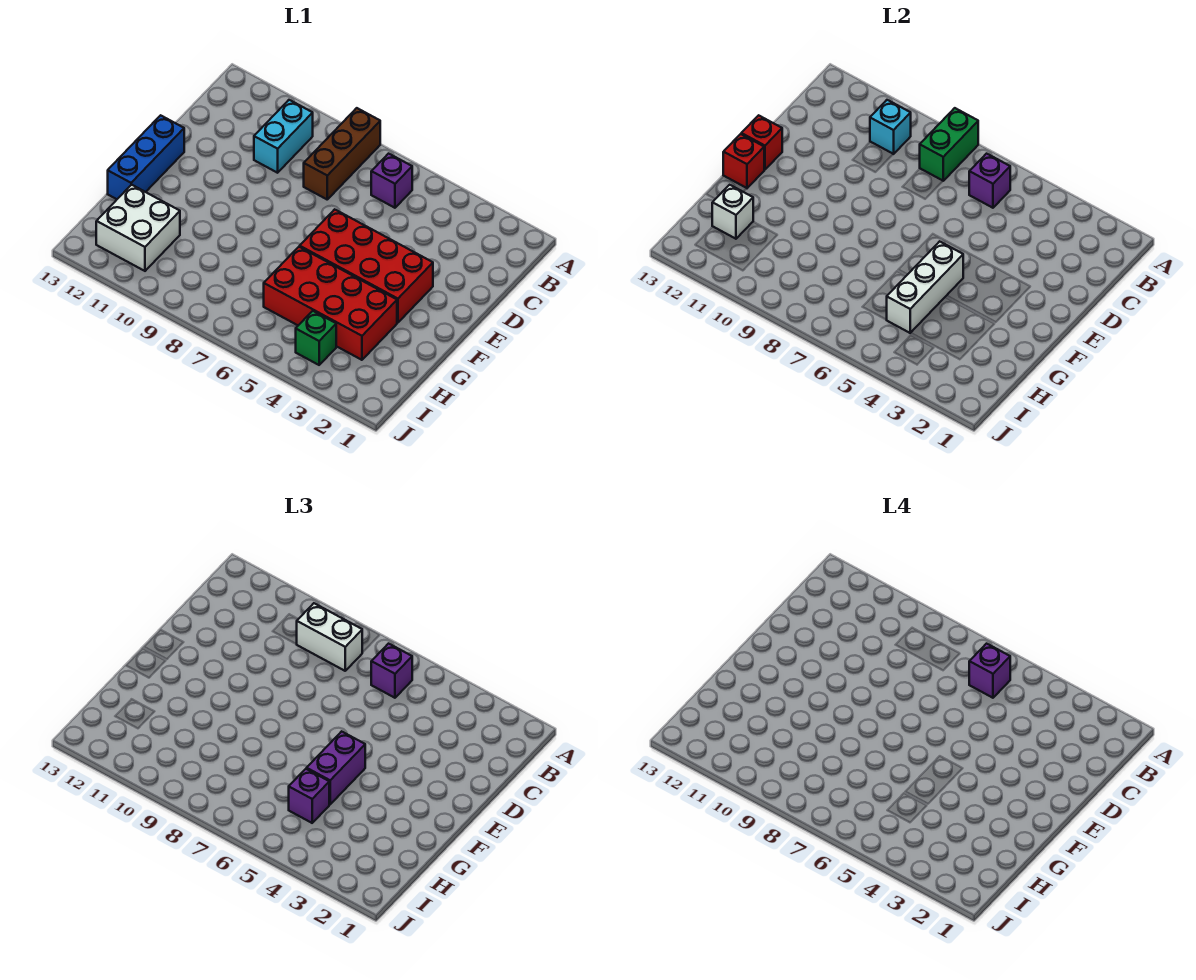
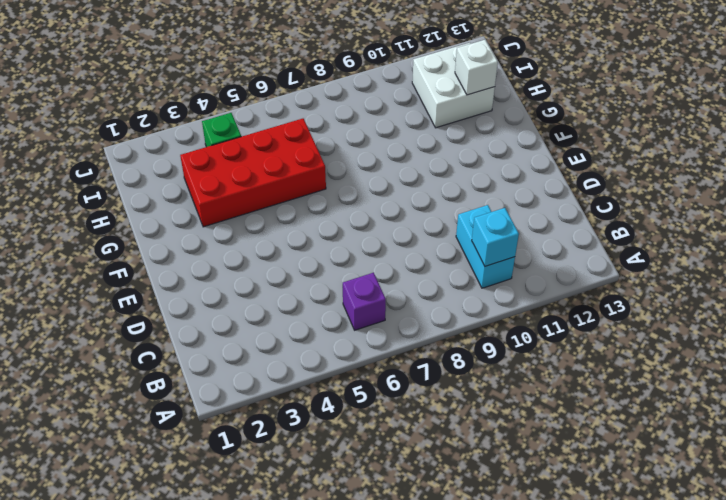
none -> brown 1x3 brick [304,108,380,199]
none -> red 2x4 brick [300,209,433,323]
none -> blue 1x3 brick [108,115,184,199]

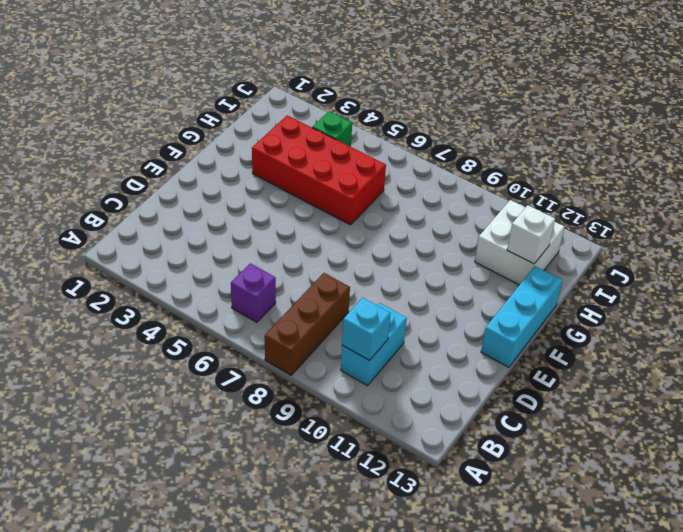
cyan 1x3 brick [481,266,562,367] -> blue 1x3 brick [108,115,184,199]
none -> red 2x4 brick [300,209,433,323]
none -> green 1x2 brick [920,108,978,181]
none -> purple 1x1 brick [969,154,1010,208]

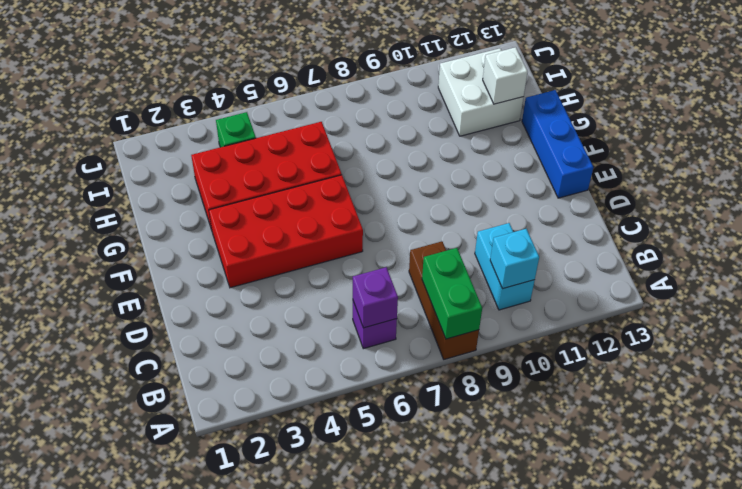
none -> red 1x1 brick [741,115,782,170]
none -> white 1x3 brick [887,241,963,333]
none -> red 1x1 brick [723,134,764,188]

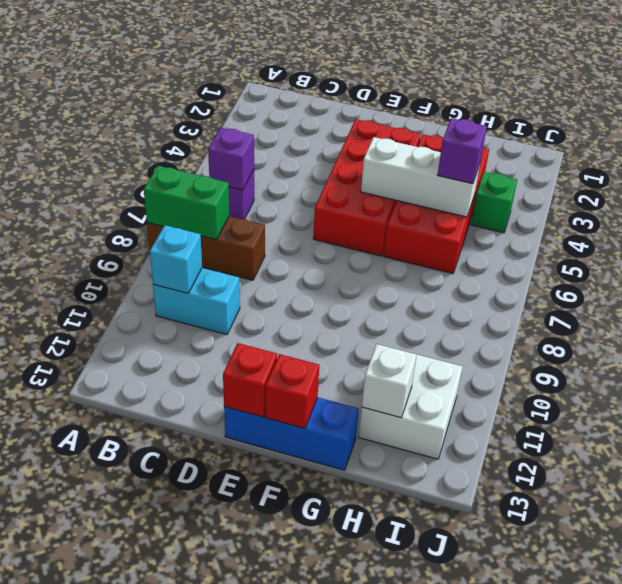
none -> purple 1x1 brick [371,644,412,698]
none -> white 1x2 brick [297,603,362,671]
none -> purple 1x2 brick [307,731,365,804]

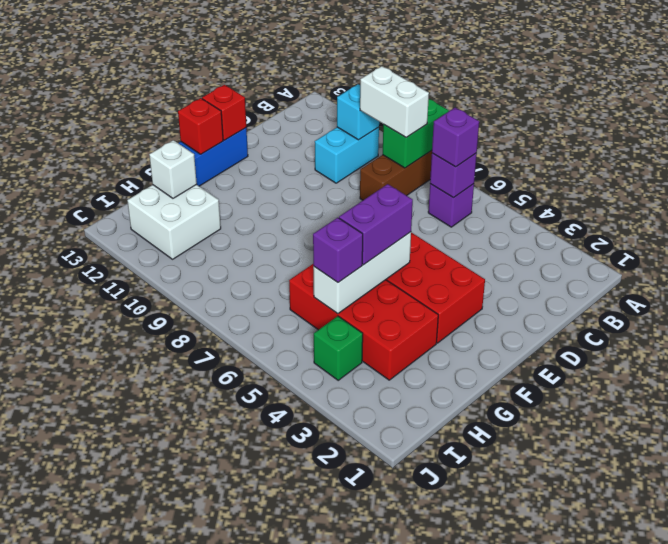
none -> purple 1x1 brick [969,644,1010,698]

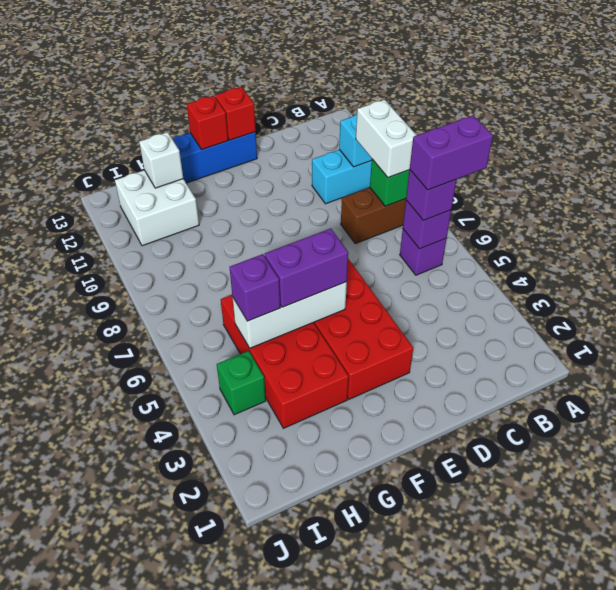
purple 1x2 brick [410,115,493,190] -> purple 1x1 brick [969,644,1010,698]

